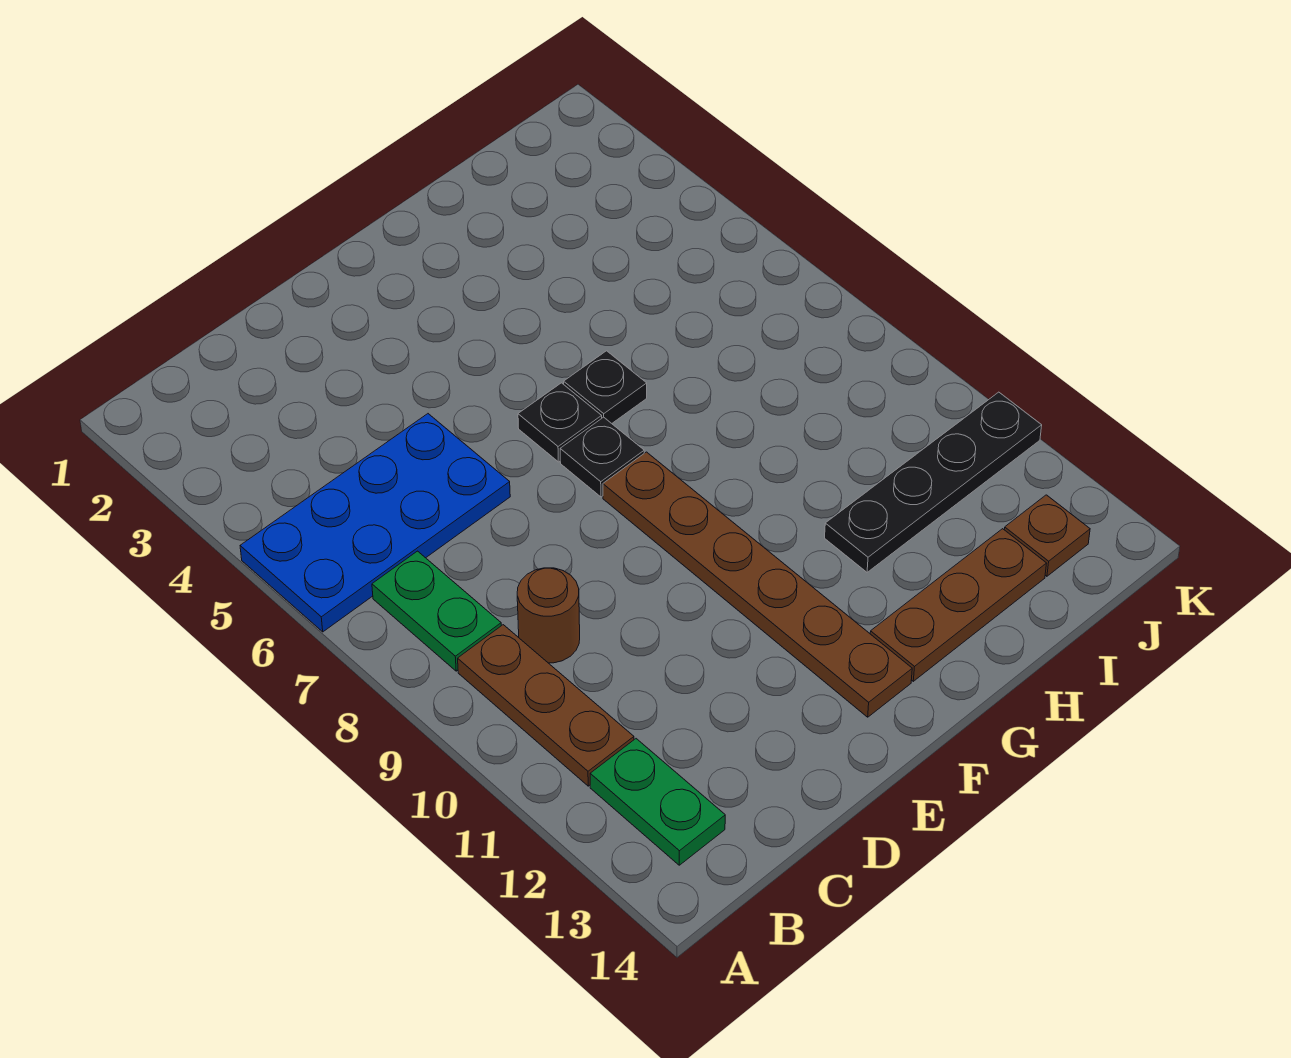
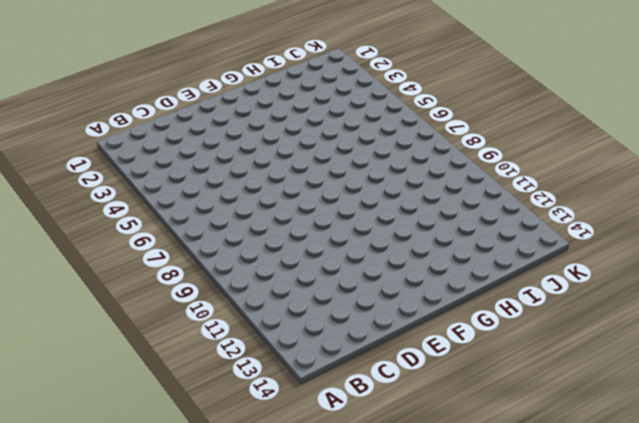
none -> blue 2x4 plate [240,414,510,632]
none -> green 1x2 plate [372,551,501,671]
none -> brown 1x3 plate [458,625,634,786]

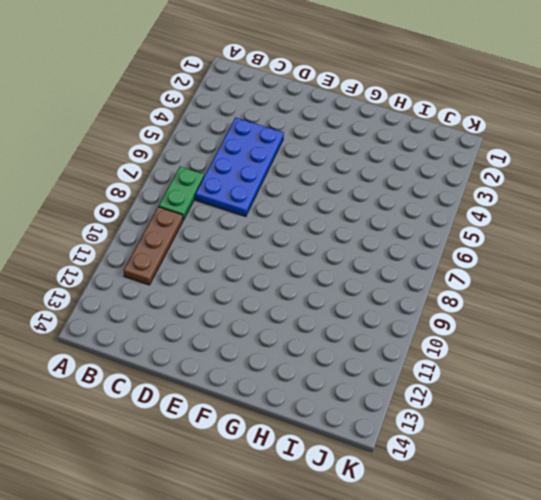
blue 2x4 plate [195,118,284,216] -> blue 2x4 plate turned to [240,414,510,632]
none -> green 1x2 plate [590,739,725,865]
none -> brown 1x1 round brick [517,568,580,663]
none -> black 1x1 plate [518,383,602,462]

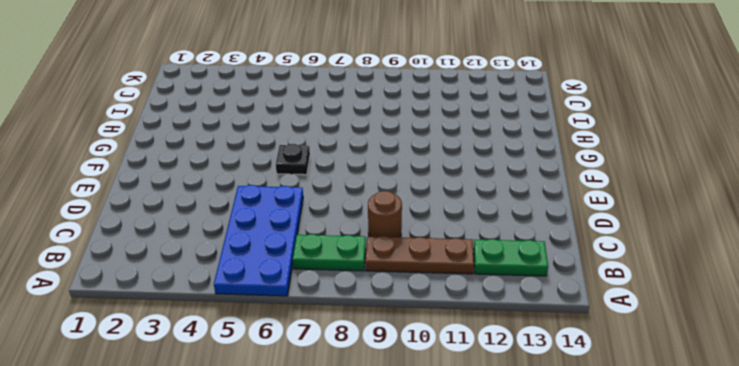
none -> black 1x1 plate [560,417,644,497]
none -> brown 1x6 plate [603,452,912,717]
none -> black 1x1 plate [564,351,647,423]

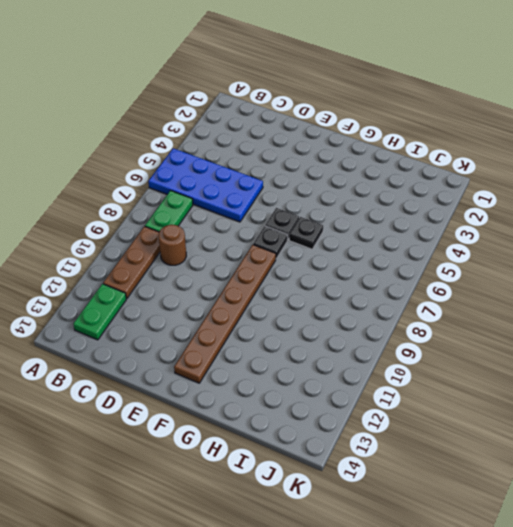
none -> brown 1x3 plate [870,529,1047,681]
none -> black 1x4 plate [825,392,1042,572]
none -> brown 1x1 plate [1004,495,1090,576]

